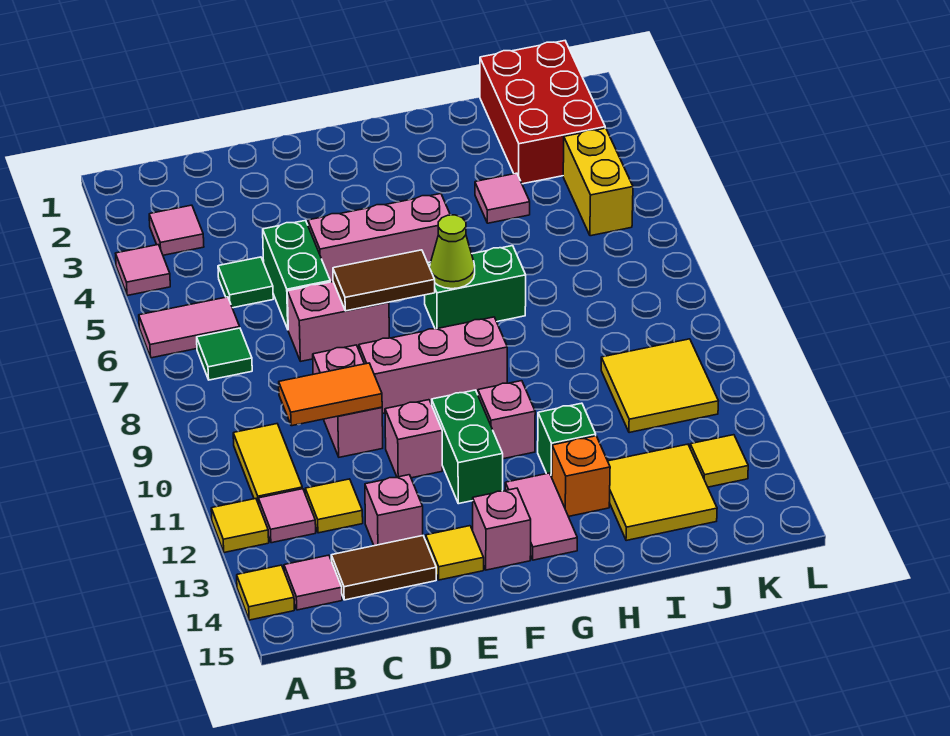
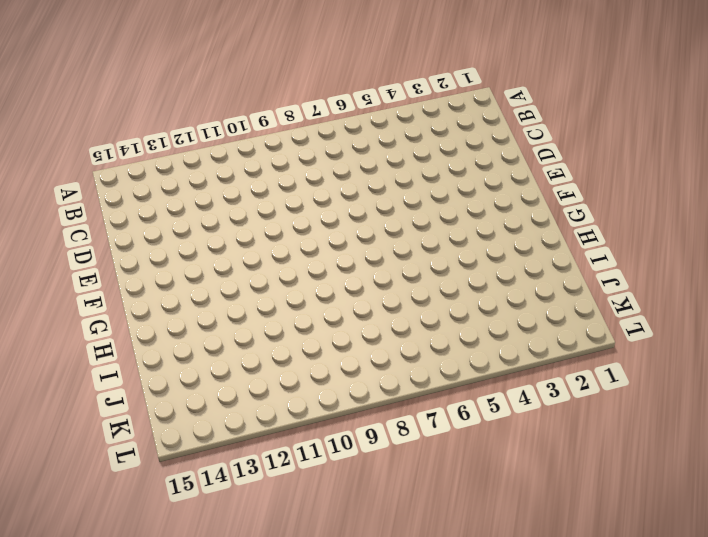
none -> pink 1x1 tile [116,245,170,296]
none -> pink 1x2 tile [139,297,240,358]
none -> yellow 1x1 tile [211,499,269,553]
none -> yellow 1x1 tile [237,565,294,620]

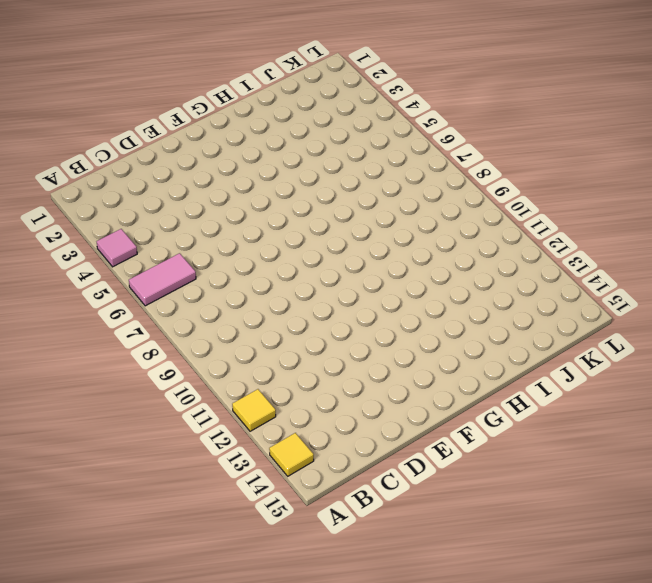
none -> pink 1x1 tile [149,205,204,255]
none -> green 1x1 tile [197,328,252,380]
none -> yellow 1x2 tile [233,424,302,504]
none -> pink 1x1 tile [258,489,316,543]

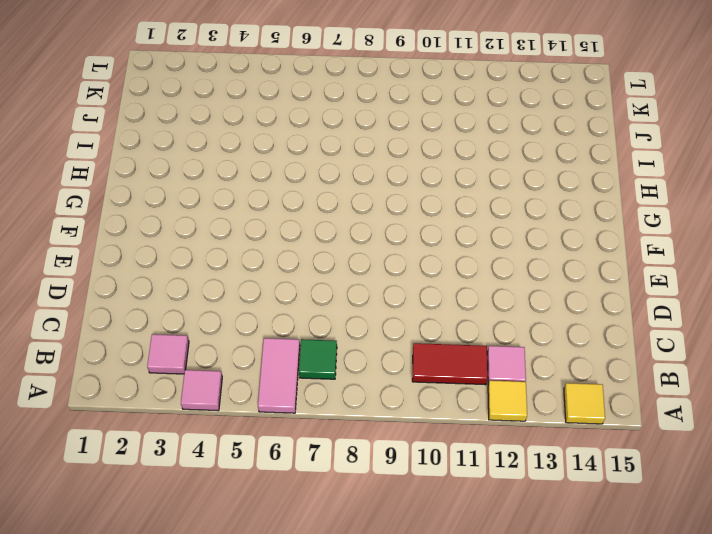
red 1x2 tile [412,343,488,385] -> yellow 1x2 tile [233,424,302,504]
none -> pink 1x1 tile [284,555,342,610]
none -> green 1x1 tile [218,257,273,308]
none -> yellow 1x1 tile [305,479,363,533]
none -> brown 1x2 tile [331,536,436,600]

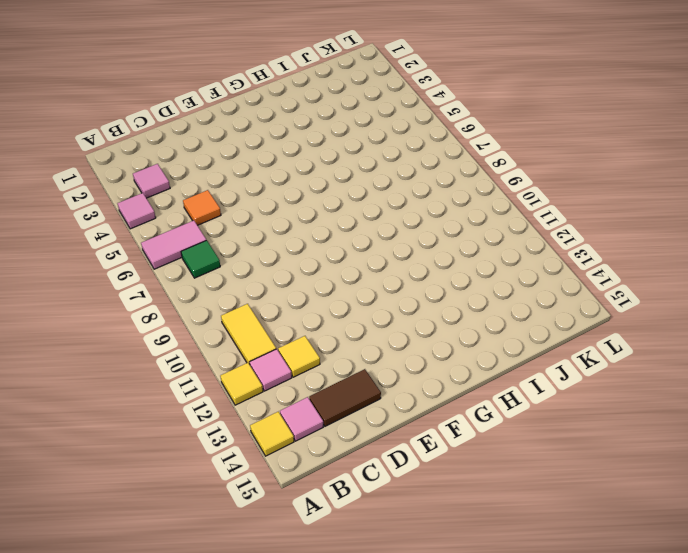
orange 1x1 tile [183,190,221,225] -> green 1x1 tile [218,257,273,308]
none -> green 1x2 brick [263,221,330,329]
none -> pink 1x2 brick [287,282,389,361]
none -> pink 1x2 brick [313,345,383,457]
none -> pink 1x1 brick [365,475,423,546]

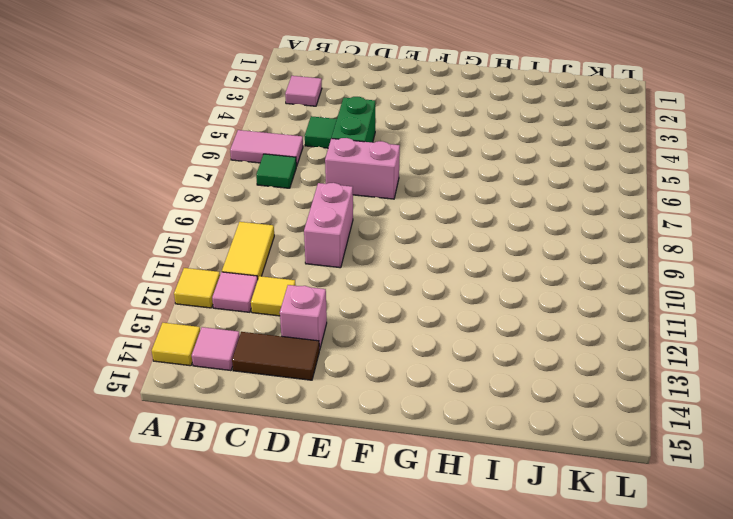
none -> pink 1x1 tile [116,245,170,296]
none -> pink 1x3 brick [308,194,450,282]
none -> pink 1x3 brick [359,317,507,414]
none -> pink 1x1 brick [385,400,442,478]

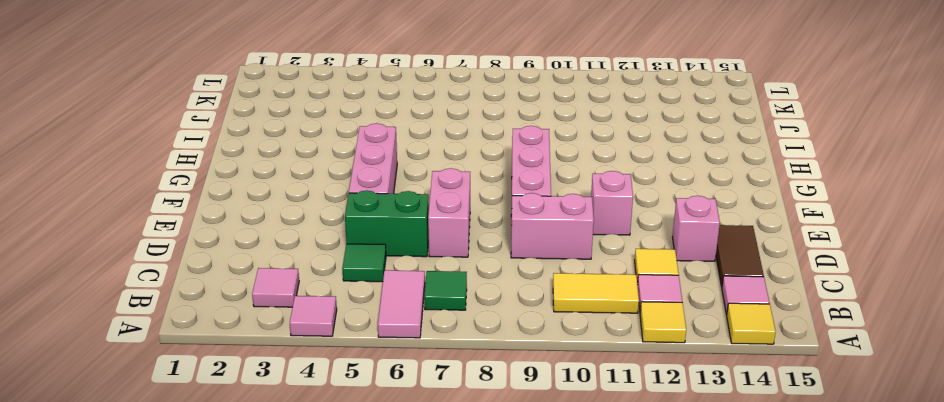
none -> yellow 1x1 tile [426,526,484,580]
none -> green 1x2 brick [432,390,503,504]
none -> pink 1x1 brick [473,488,531,570]
none -> green 1x2 brick [425,246,526,329]

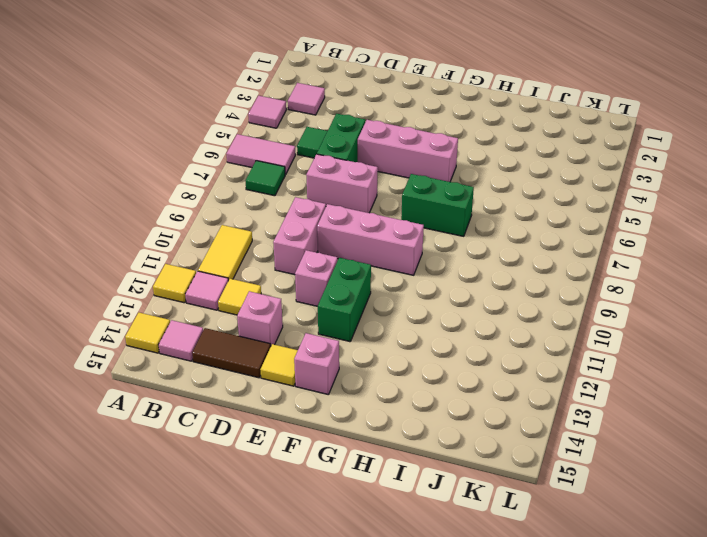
none -> pink 1x1 brick [478,381,535,459]
none -> pink 1x2 tile [505,473,577,560]
none -> green 1x1 brick [538,403,596,477]
none -> orange 1x1 brick [552,436,610,517]

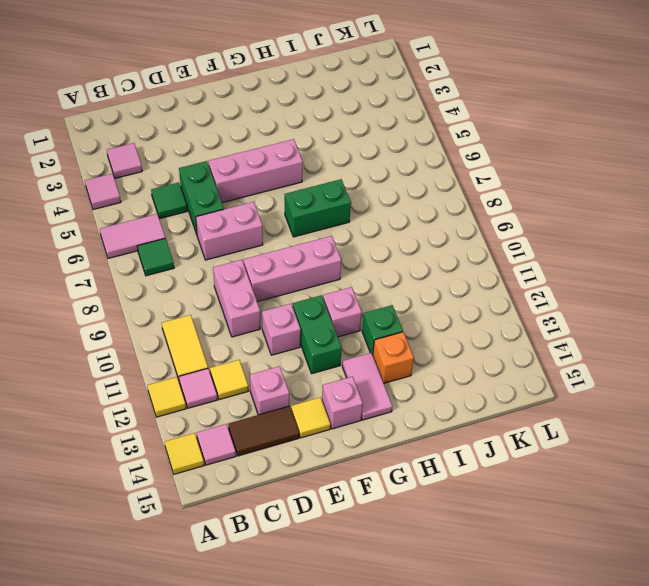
none -> pink 1x1 tile [475,173,530,223]
none -> yellow 2x2 tile [608,444,717,541]
none -> red 2x3 brick [480,41,605,184]
none -> yellow 2x2 tile [601,339,718,433]

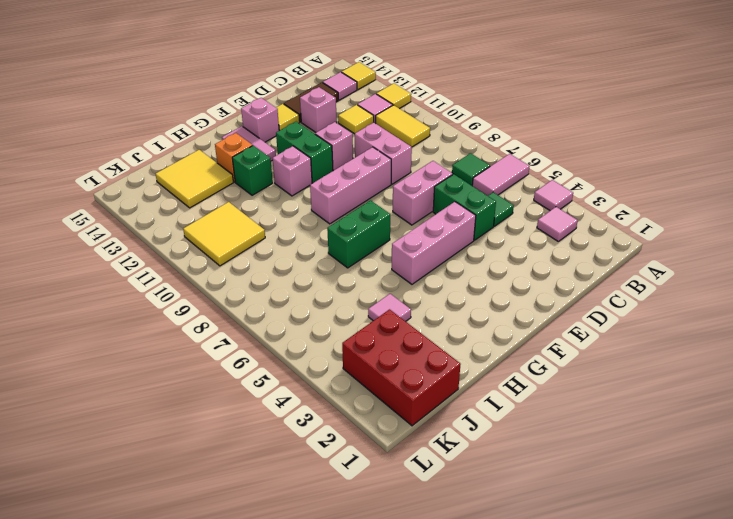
none -> yellow 1x2 brick [563,128,633,236]
none -> yellow 1x1 tile [690,435,748,487]
none -> orange 1x2 tile [279,363,382,426]
none -> brown 1x2 tile [333,250,435,311]

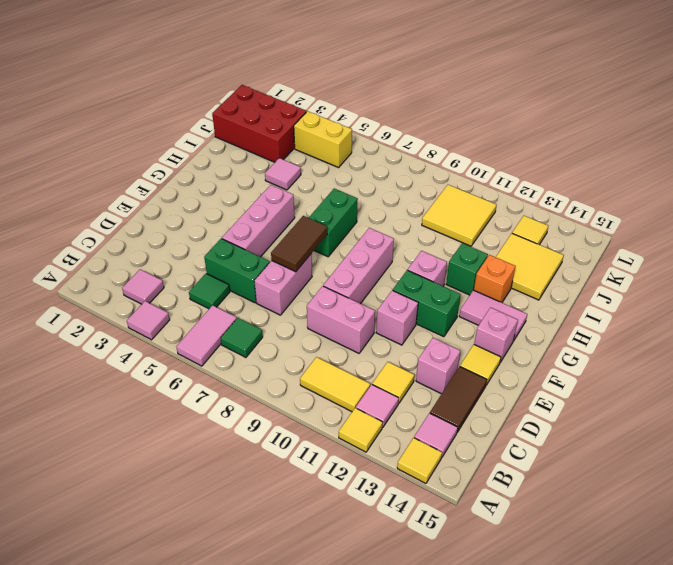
none -> orange 1x2 tile [279,363,382,426]
none -> lime 1x1 cone [430,215,475,289]

